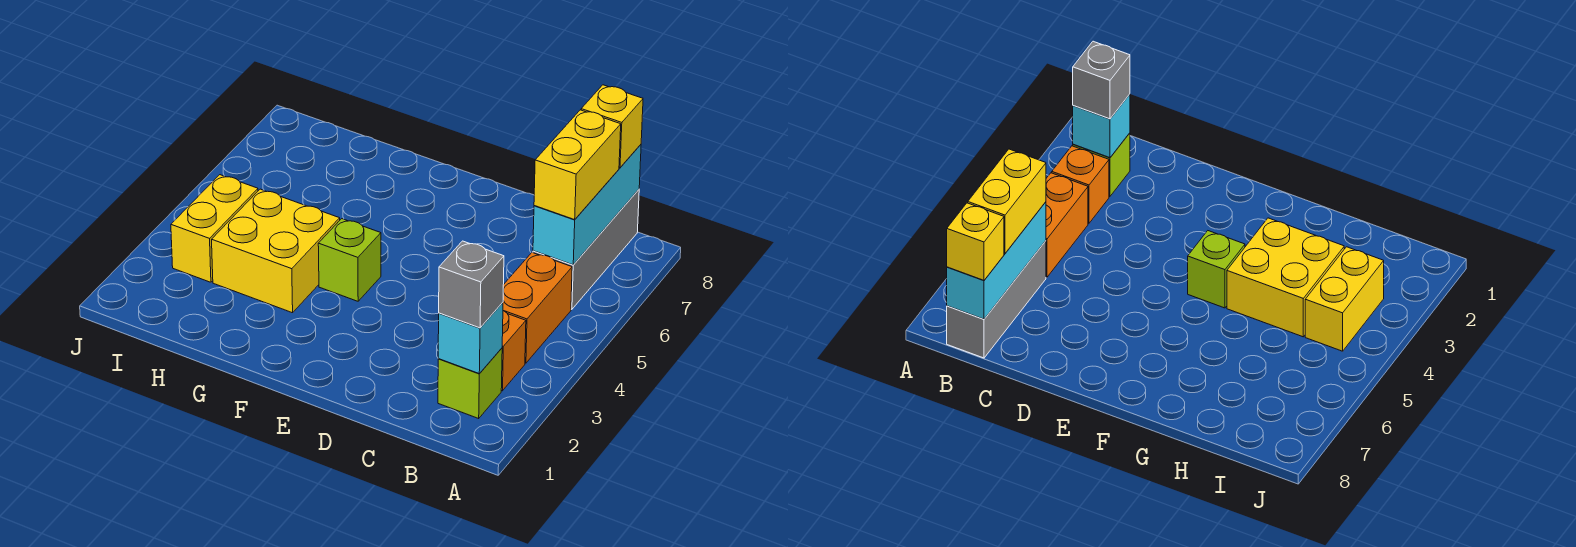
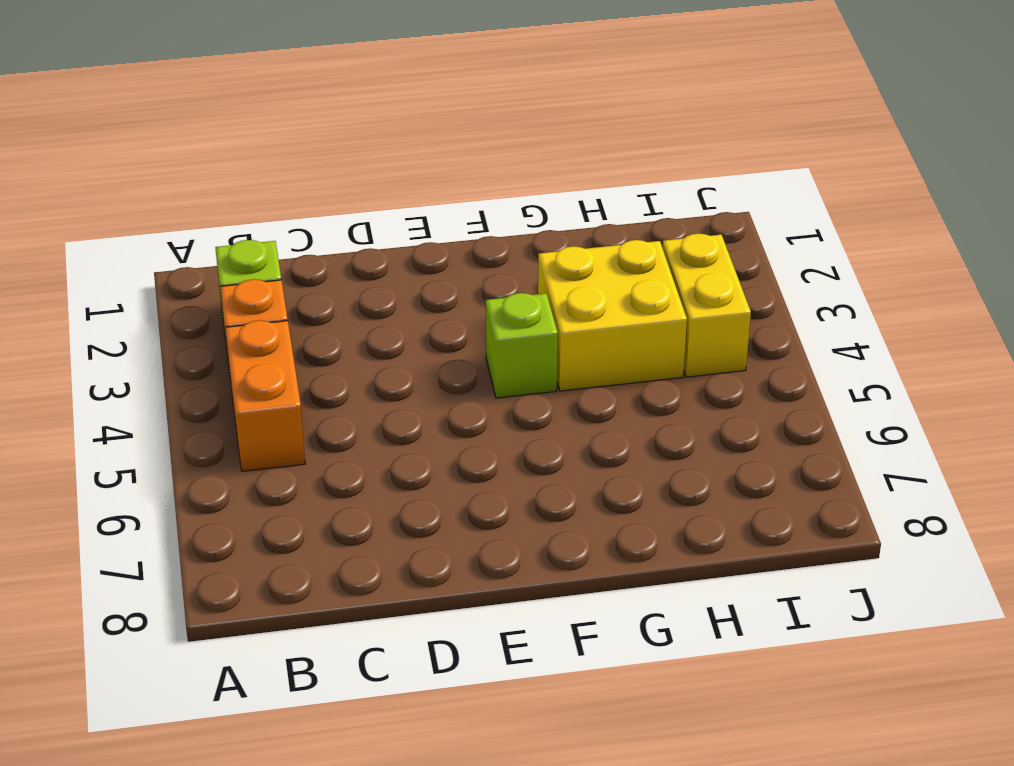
none -> grey 1x3 brick [533,190,639,309]
none -> cyan 1x1 brick [438,302,503,374]
none -> cyan 1x3 brick [533,145,641,265]

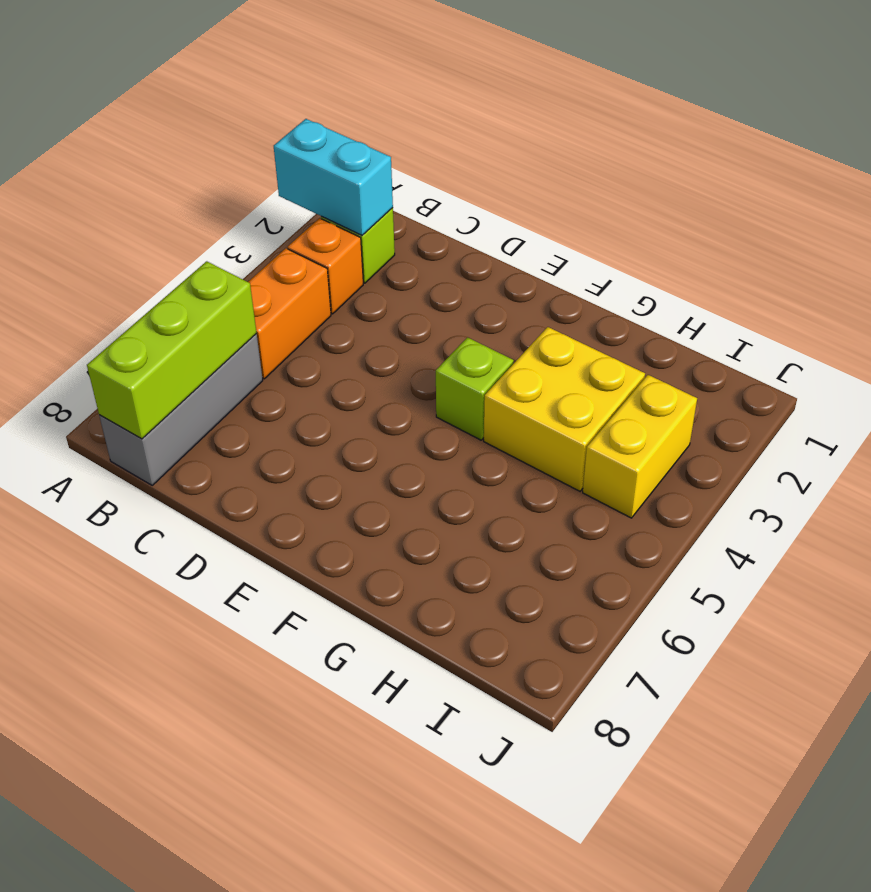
cyan 1x2 brick [274,119,393,235] -> cyan 1x1 brick [438,302,503,374]
lime 1x3 brick [87,261,256,439] -> cyan 1x3 brick [533,145,641,265]
none -> grey 1x1 brick [439,241,504,328]
none -> yellow 1x2 brick [534,110,621,220]
none -> yellow 1x1 brick [581,85,643,168]

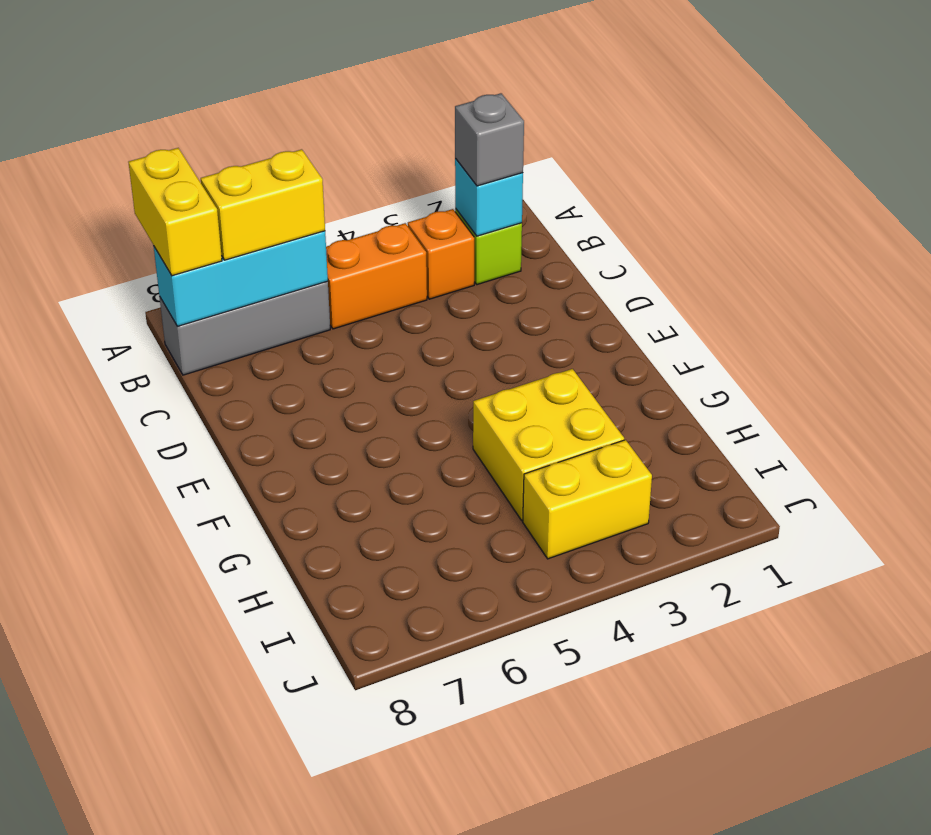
yellow 1x2 brick [128,148,222,276] -> yellow 1x1 brick [581,85,643,168]
none -> lime 1x1 brick [318,219,381,301]

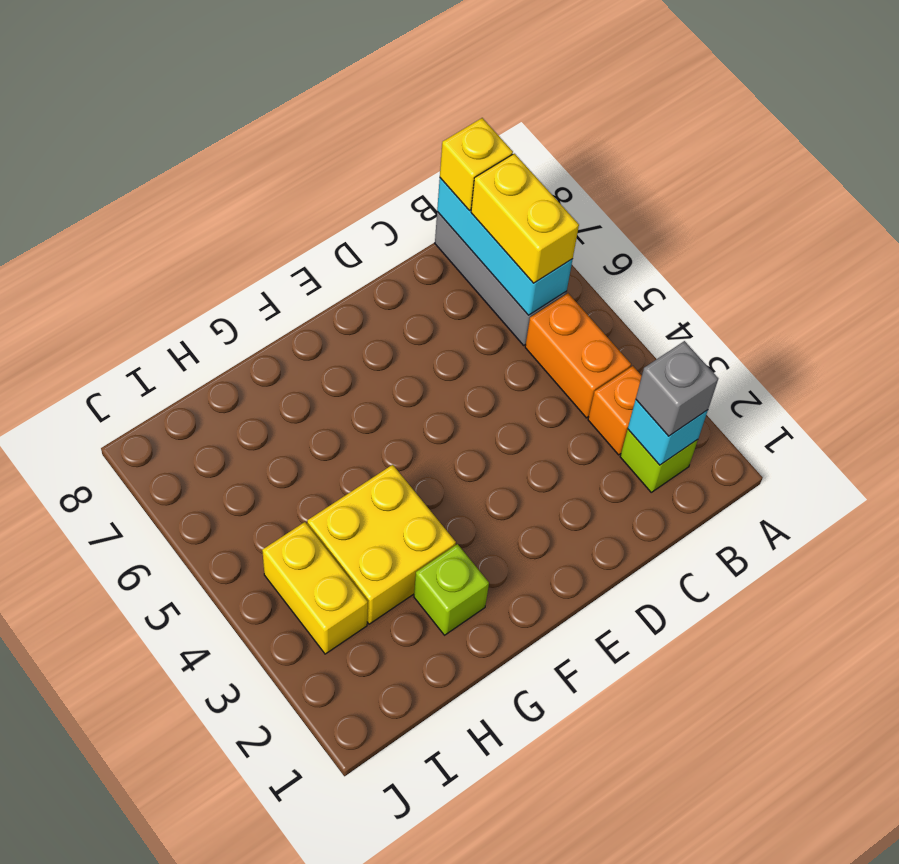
lime 1x1 brick [414,544,489,635] -> lime 1x1 brick moved to [318,219,381,301]

